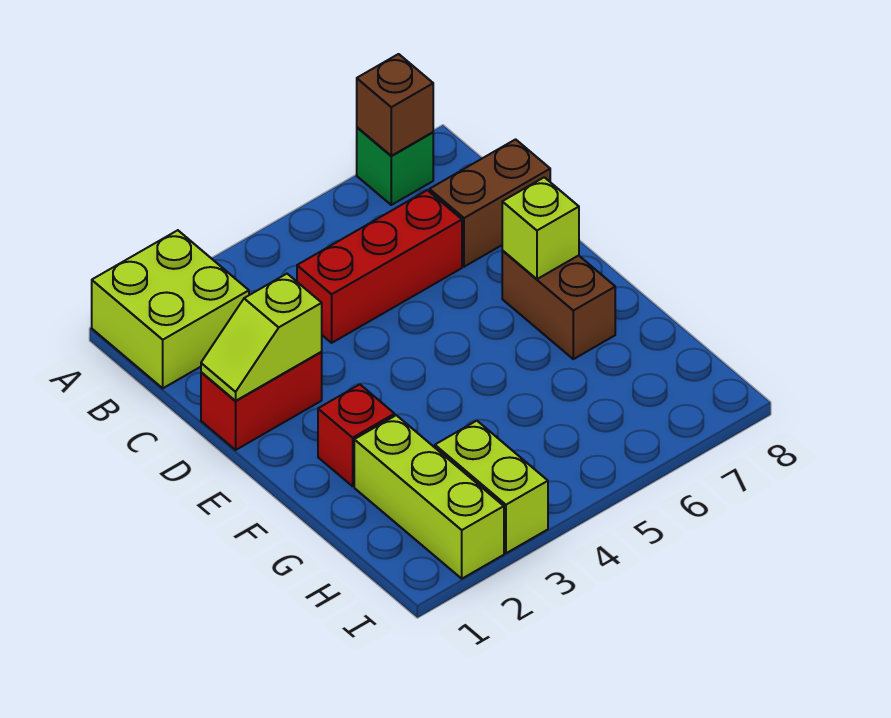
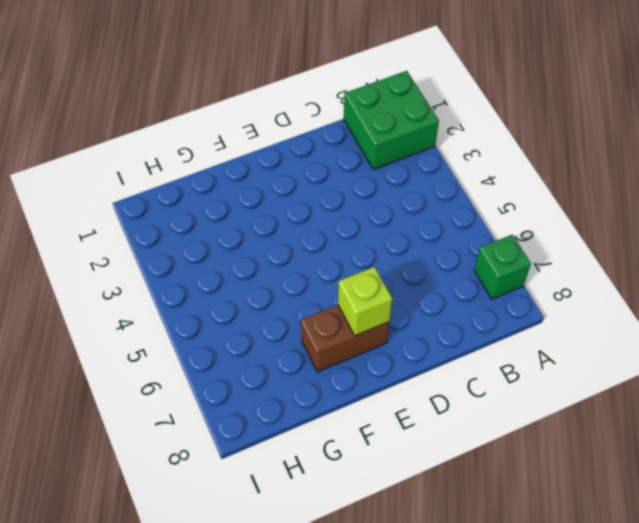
green 2x2 brick [344,71,439,170] -> lime 2x2 brick [92,230,249,388]
none -> red 1x3 brick [297,190,462,343]
none -> brown 1x2 brick [429,139,550,267]
none -> red 1x2 brick [201,352,322,450]

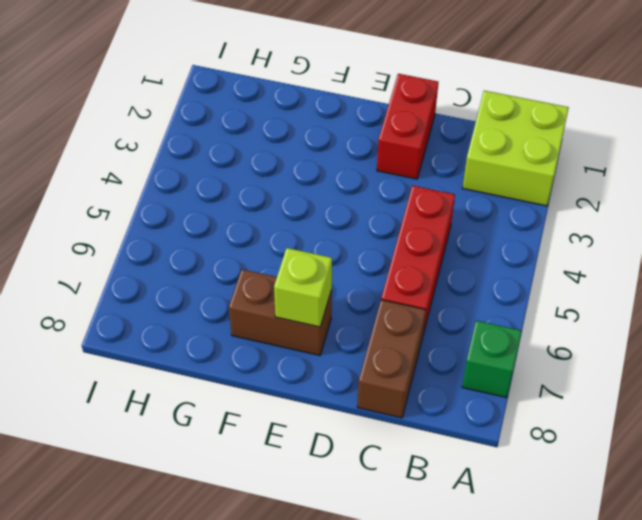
none -> red 1x1 brick [318,385,395,486]
none -> lime 1x3 brick [354,415,504,579]
none -> lime 1x2 brick [435,421,548,553]

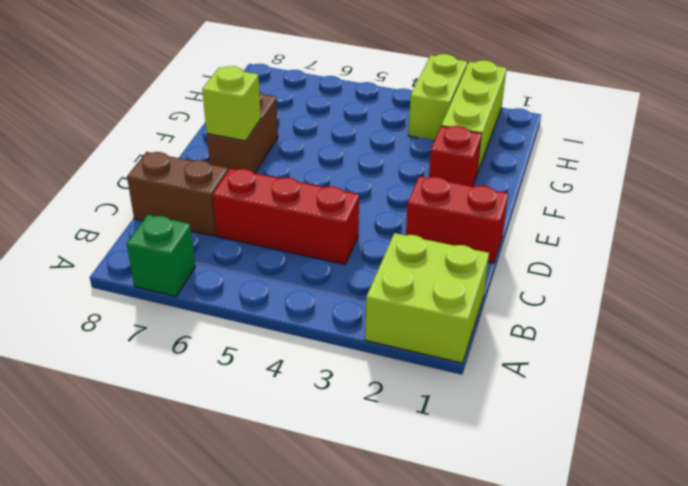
none -> brown 1x1 brick [357,54,433,156]
none -> lime 1x2 slope [201,274,322,401]

